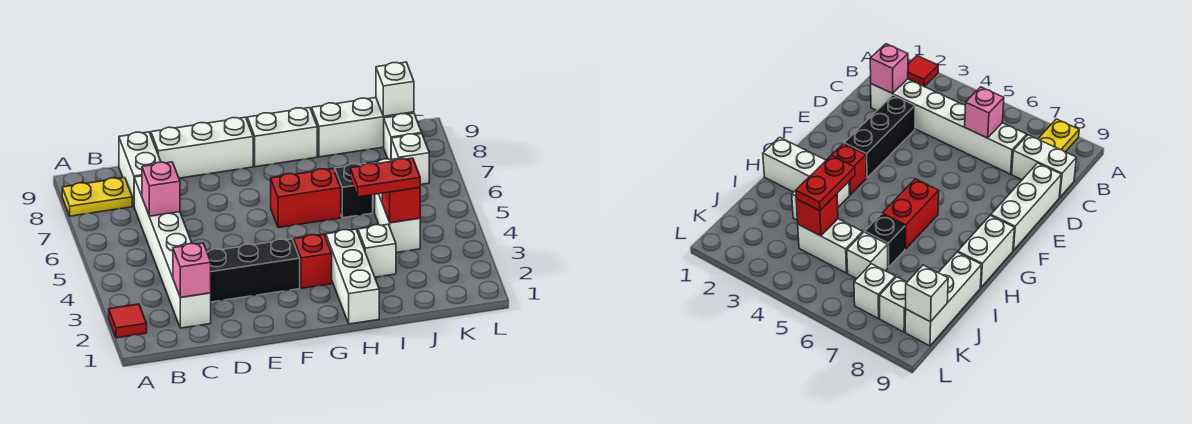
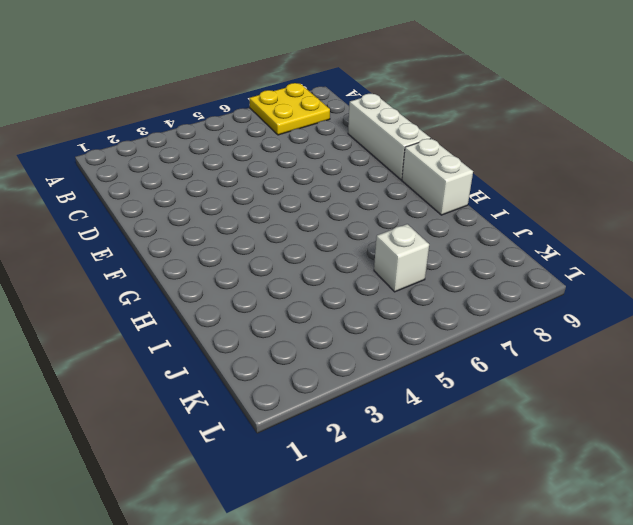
yellow 2x2 plate [249,83,330,135] -> yellow 1x2 plate [62,178,132,216]
none -> red 1x1 tile [109,304,147,338]
none -> white 1x6 brick [134,176,211,328]
none -> white 1x2 brick [119,132,161,205]

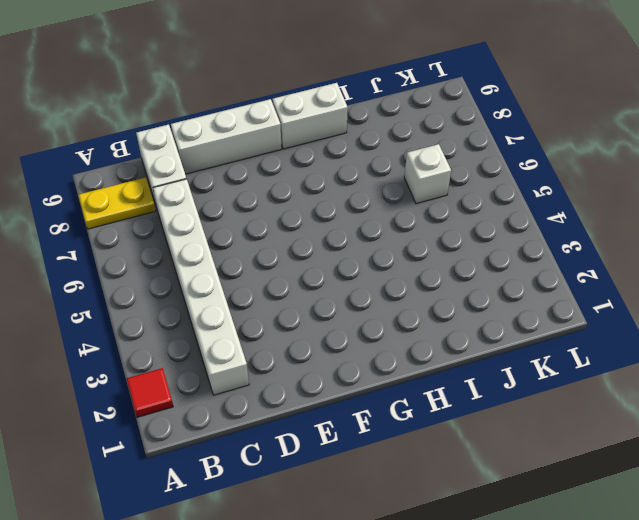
none -> black 1x3 brick [207,239,300,302]
none -> red 1x1 brick [294,234,332,288]
none -> red 1x2 brick [271,168,341,228]

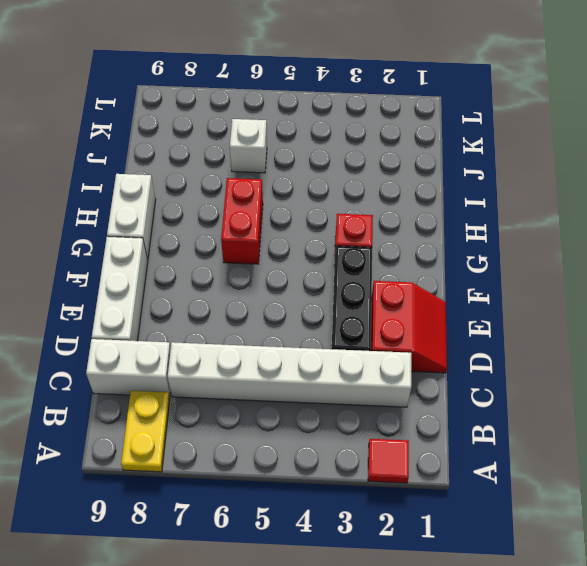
red 2x2 slope [371,281,447,373] -> none
none -> white 1x3 brick [326,229,379,324]
none -> white 1x1 brick [358,224,396,277]
none -> black 1x1 brick [335,164,373,218]

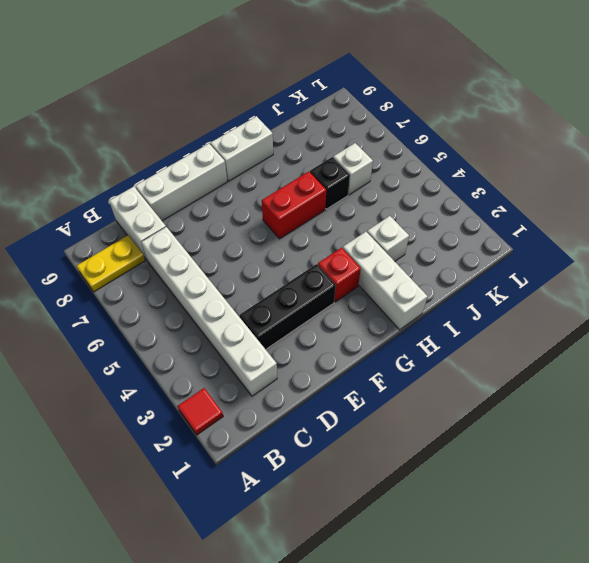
none -> white 1x3 brick [312,98,414,157]
none -> white 1x2 brick [375,193,420,253]
none -> white 1x1 brick [391,134,429,185]

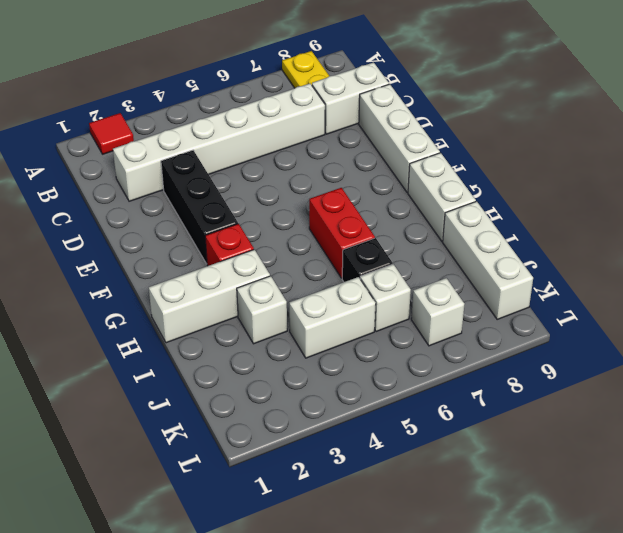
none -> white 1x1 brick [384,113,422,160]
none -> pink 1x1 brick [173,243,211,297]
none -> pink 1x1 brick [142,162,180,216]

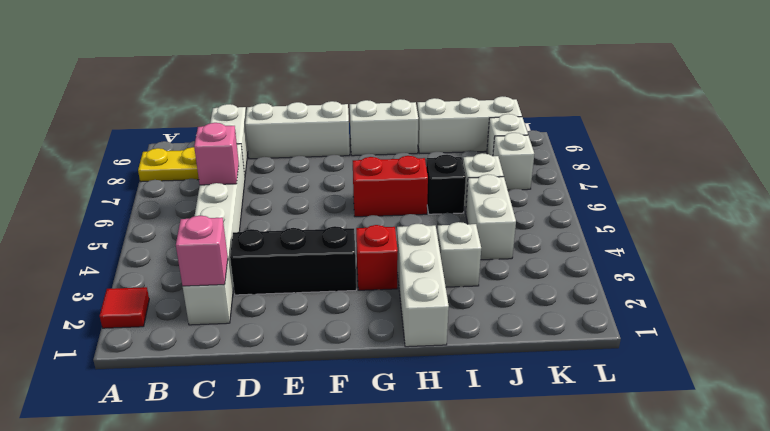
none -> red 1x1 brick [382,188,420,223]
none -> white 1x1 brick [376,62,414,117]
none -> red 1x2 plate [350,158,420,197]

